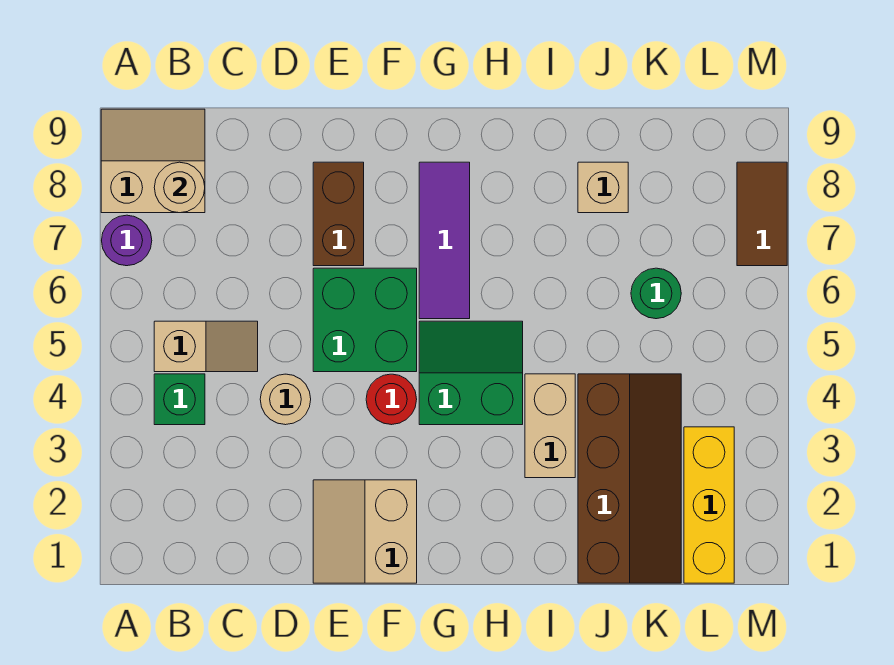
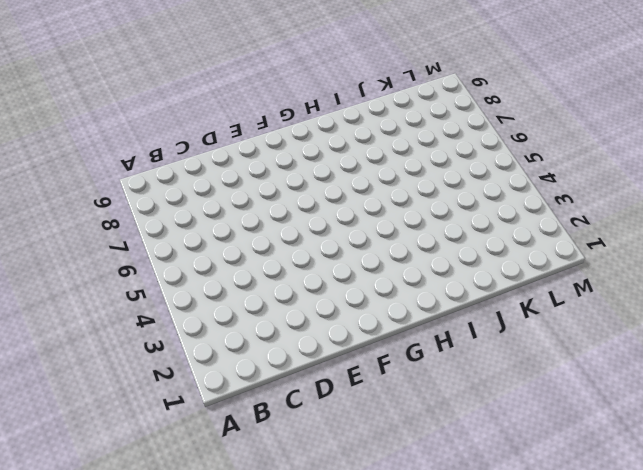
none -> purple 1x1 round brick [102,215,152,266]
none -> tan 2x2 slope [101,109,205,213]
none -> green 1x1 brick [154,374,205,425]

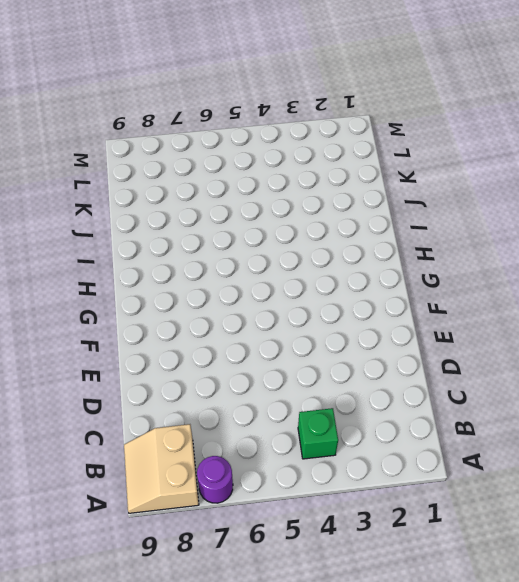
none -> tan 1x2 slope [154,321,258,372]
none -> tan 1x1 round brick [260,374,311,425]
none -> tan 2x2 slope [313,480,417,583]

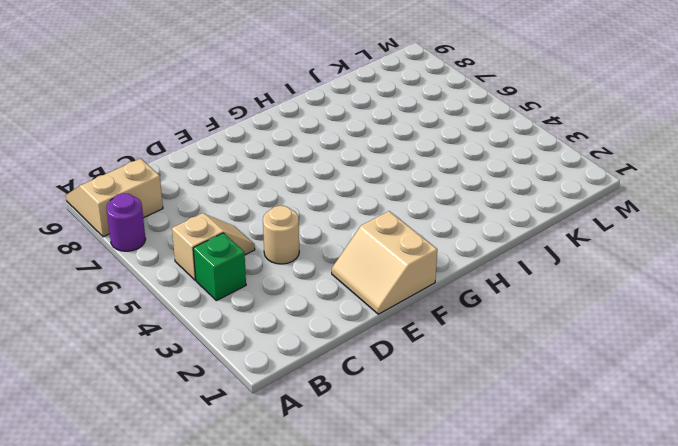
none -> green 2x2 brick [313,268,417,372]
none -> brown 1x2 brick [313,162,364,266]
none -> red 1x1 round brick [366,374,417,425]

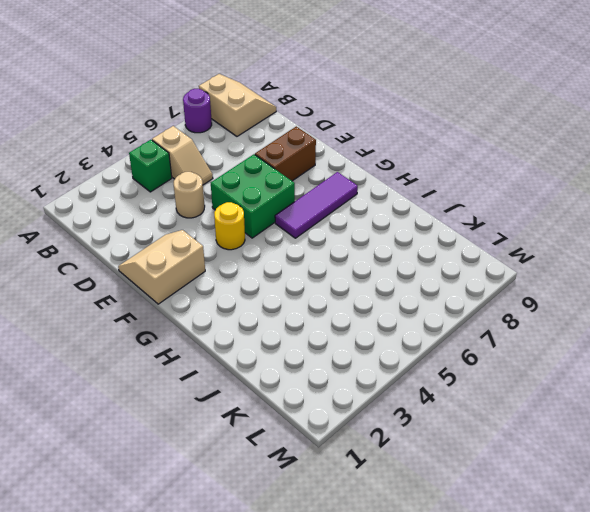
yellow 1x1 round brick [214,202,245,250] -> red 1x1 round brick [366,374,417,425]
none -> green 2x2 slope [419,321,523,425]
none -> tan 1x2 brick [525,374,575,478]
none -> brown 2x4 slope [578,374,681,583]

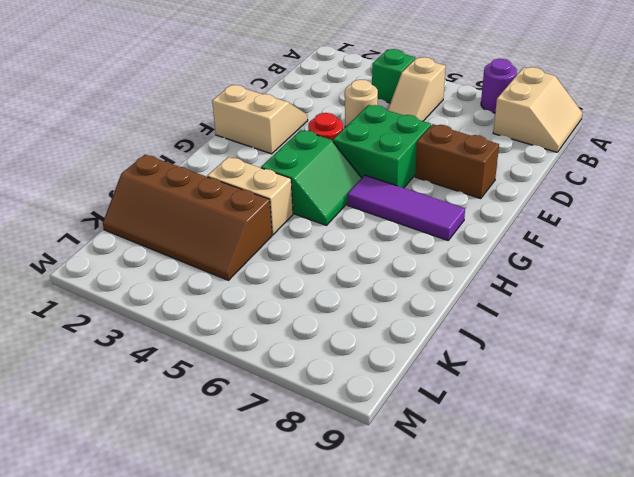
none -> tan 1x1 brick [578,162,628,213]
none -> green 1x1 round brick [631,268,681,319]
none -> yellow 1x3 brick [684,427,734,583]

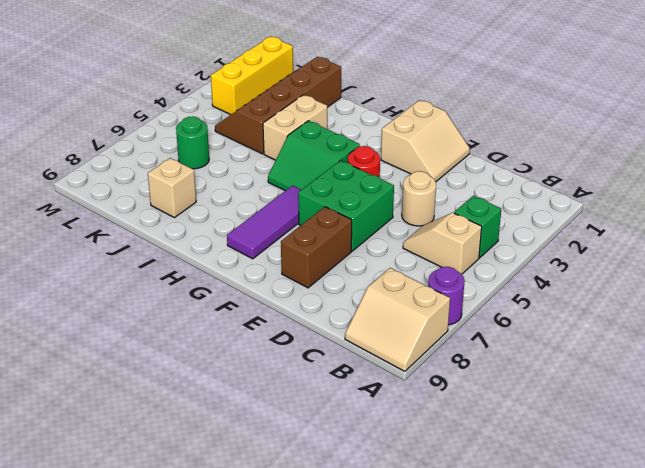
none -> brown 1x2 tile [737,162,787,266]
none -> tan 1x1 round brick [154,162,205,213]

